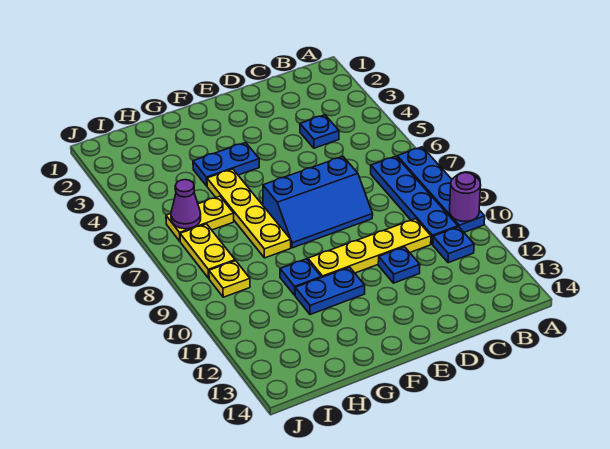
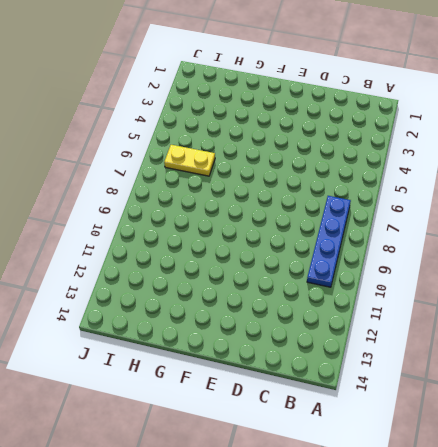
none -> blue 1x4 plate [397,147,485,232]
none -> blue 1x1 plate [433,227,474,263]
none -> blue 1x1 plate [300,115,339,148]

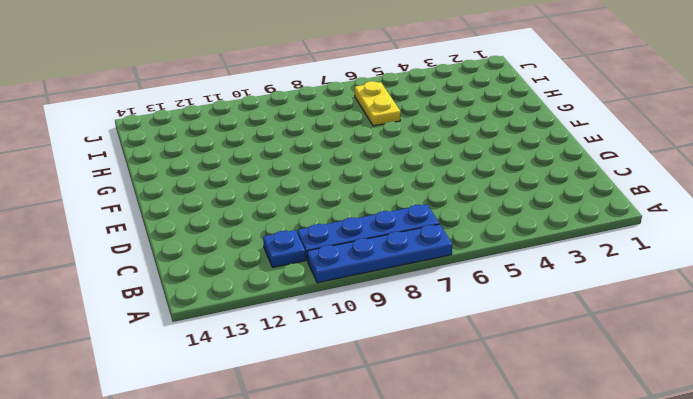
none -> blue 1x1 plate [300,115,339,148]
none -> yellow 1x4 plate [308,219,431,278]
none -> blue 2x3 slope [263,157,373,248]

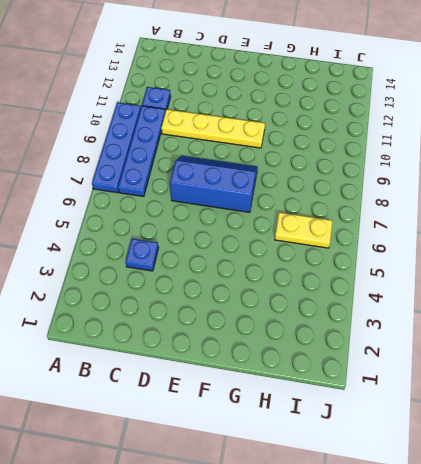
none -> blue 1x1 plate [378,247,420,283]
none -> blue 1x2 plate [193,143,259,186]
none -> blue 1x2 plate [295,267,365,315]

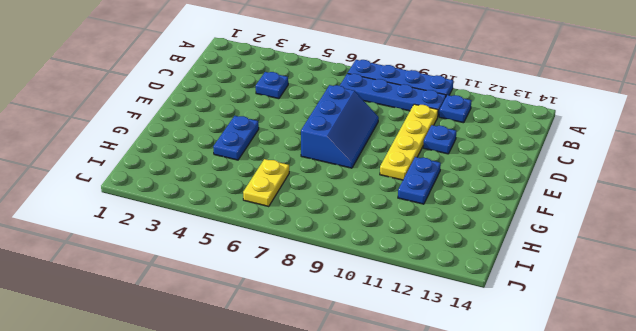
none -> yellow 1x4 plate [207,169,291,258]
none -> blue 1x1 plate [280,259,321,295]
none -> yellow 1x2 plate [180,224,235,278]

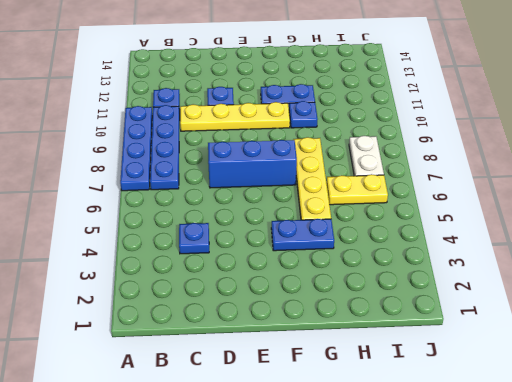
white 1x2 plate [349,136,384,176] -> yellow 1x2 plate [180,224,235,278]
none -> yellow 1x1 plate [209,261,250,297]
none -> purple 1x1 round brick [450,173,481,221]
none -> purple 1x1 cone [171,180,201,229]

